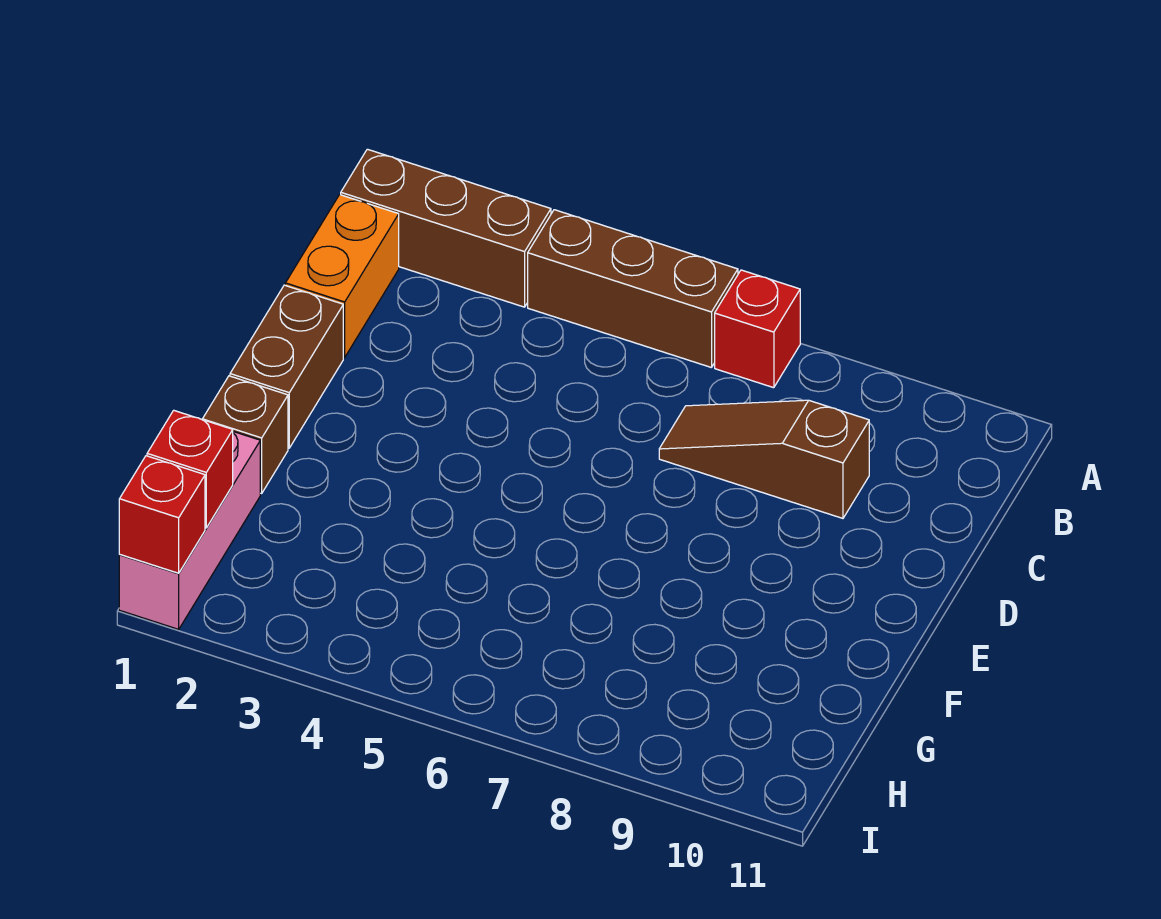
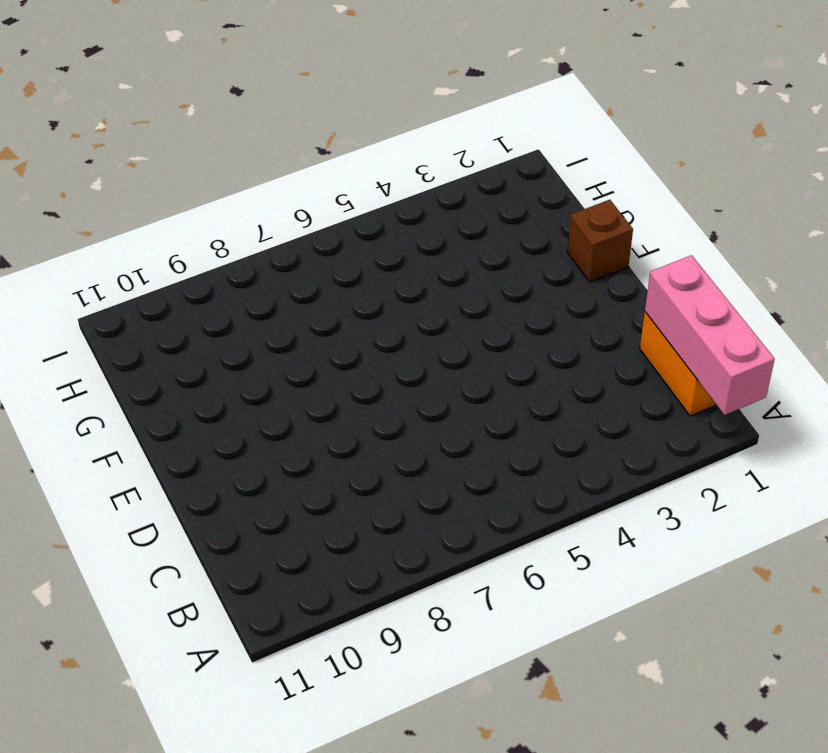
pink 1x3 brick [645,255,775,415] -> pink 1x3 brick moved to [119,432,260,629]
none -> brown 1x3 brick [341,149,551,307]
none -> brown 1x3 brick [528,210,738,368]

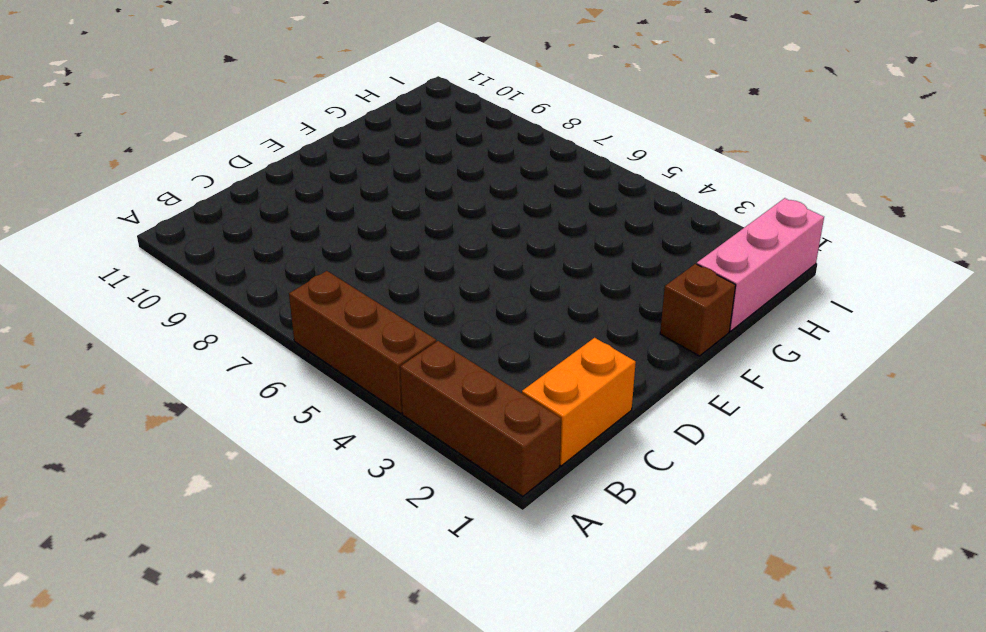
none -> red 1x1 brick [715,270,800,388]
none -> brown 1x3 slope [659,400,869,518]

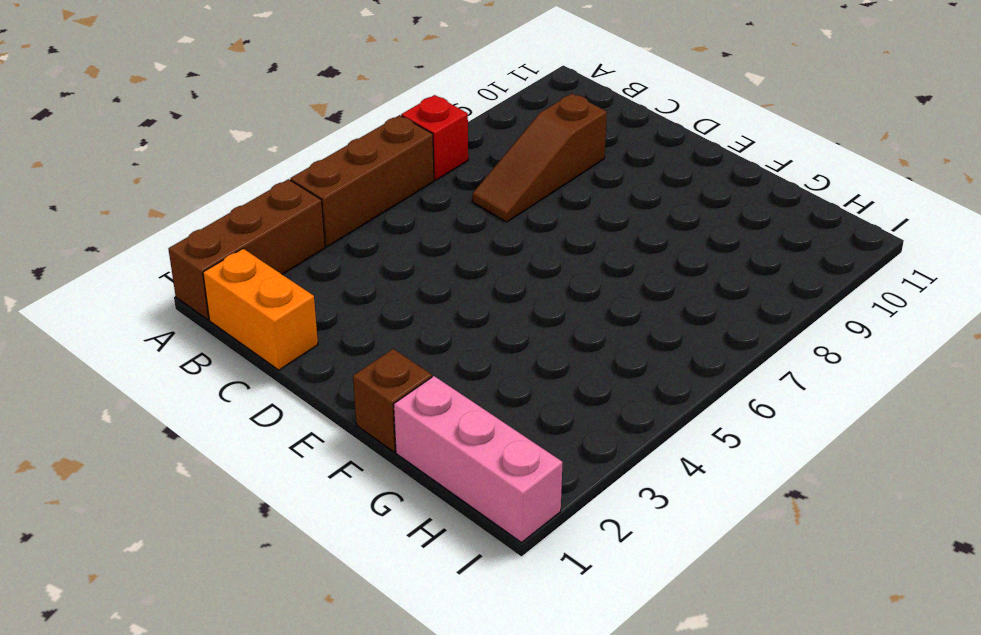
none -> brown 1x2 brick [230,285,343,448]
none -> red 1x1 brick [147,410,233,528]

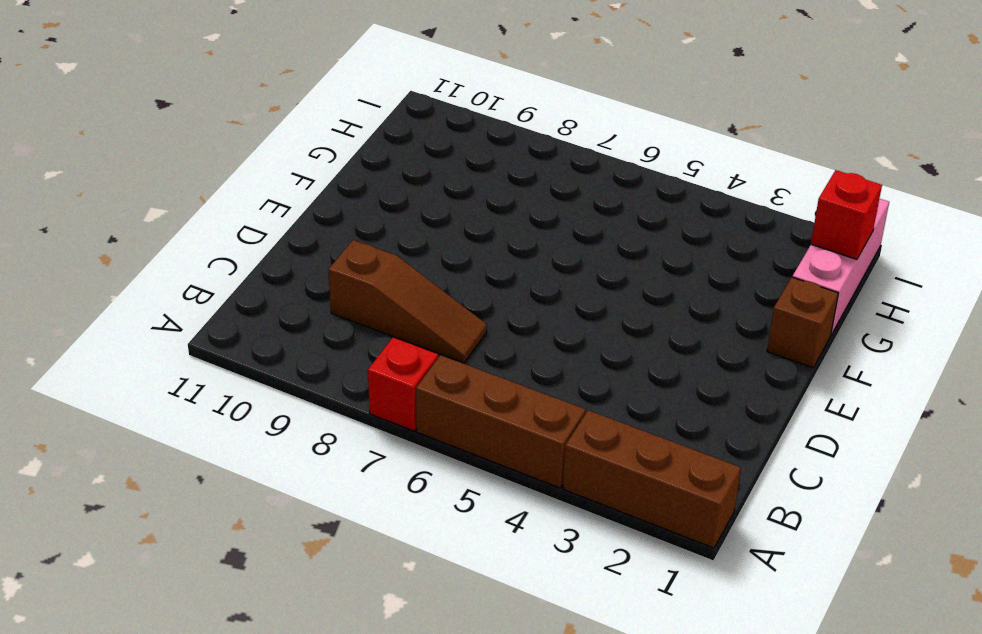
none -> orange 1x2 brick [285,195,399,357]
none -> brown 1x2 brick [230,285,343,448]

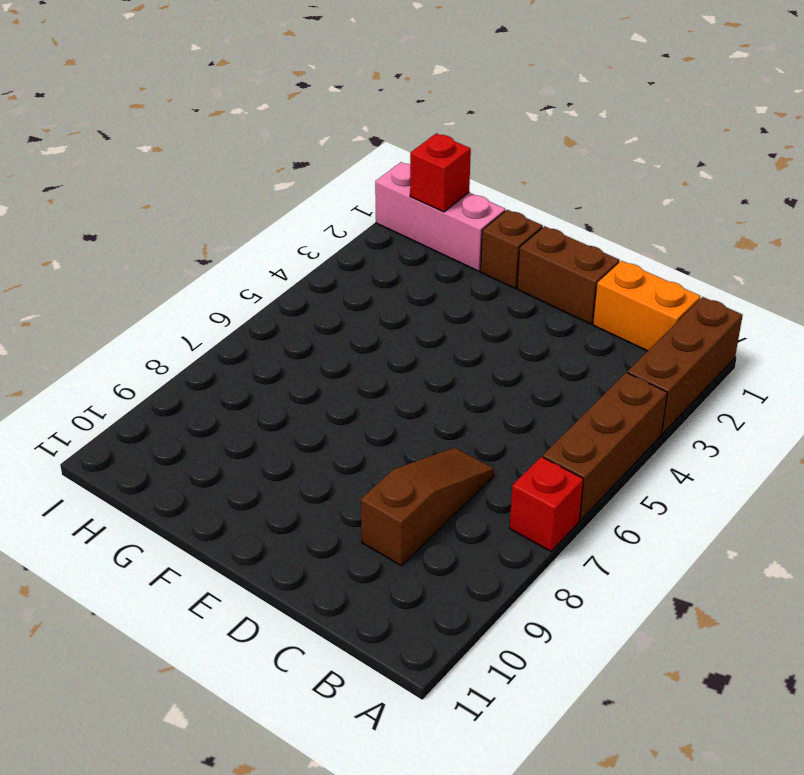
none -> red 1x1 brick [119,456,205,573]

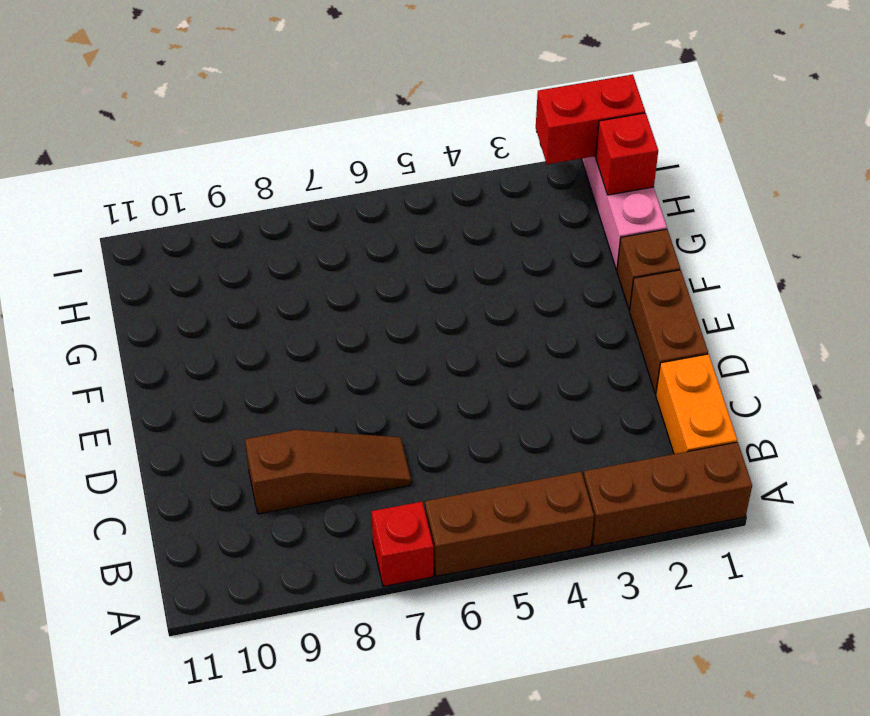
red 1x2 brick [536,74,645,164] -> red 1x1 brick [119,456,205,573]

